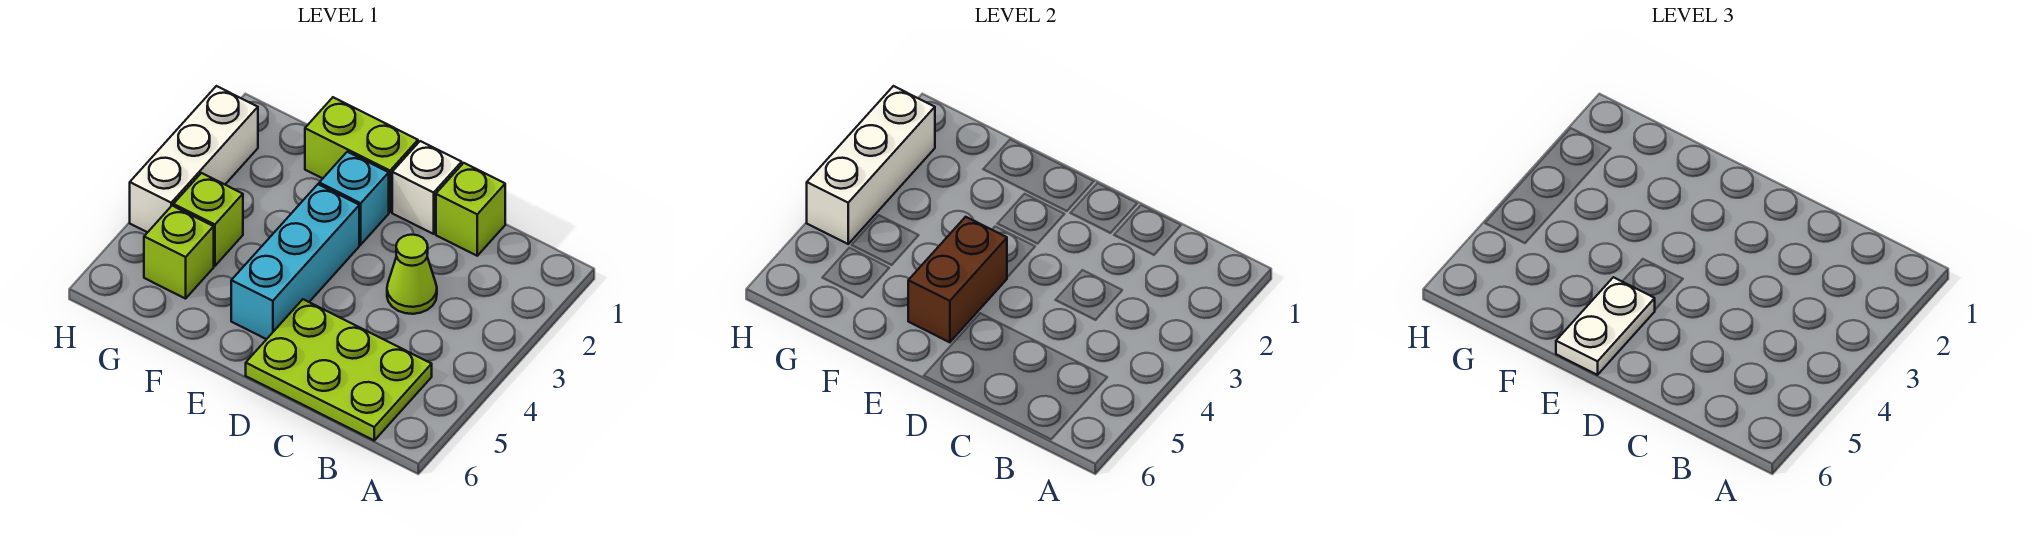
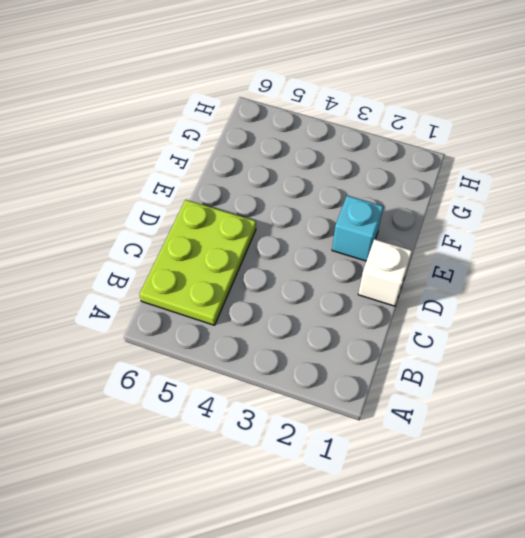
none -> lime 1x1 brick [436,163,505,256]
none -> lime 1x1 cone [387,235,437,314]
none -> lime 1x2 brick [305,97,418,212]

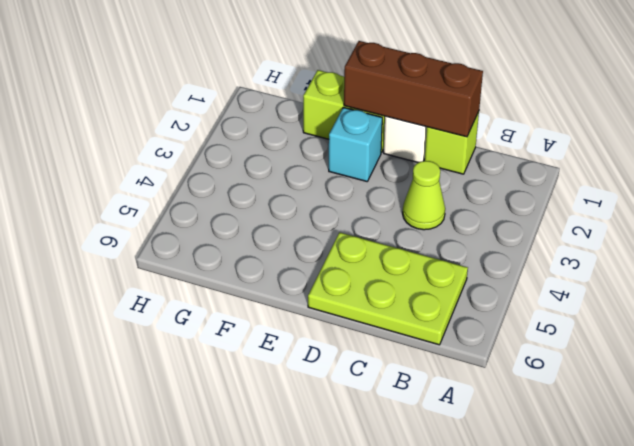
brown 1x3 brick [344,41,483,137] -> none
none -> cyan 1x3 brick [231,184,359,339]
none -> lime 1x1 brick [173,173,243,266]
none -> lime 1x1 brick [144,206,214,299]

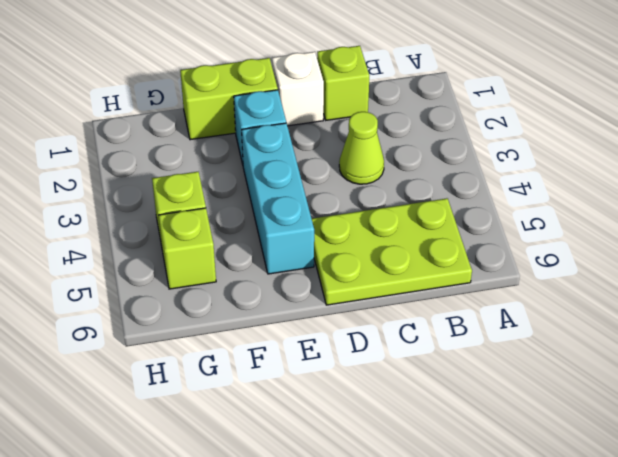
none -> white 1x3 brick [130,86,258,232]
none -> brown 1x2 brick [908,217,1007,342]
none -> white 1x3 brick [807,86,935,244]

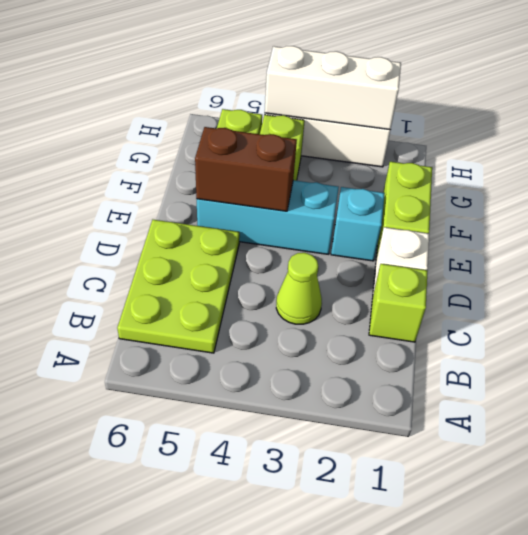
none -> white 1x2 plate [1556,277,1655,375]

